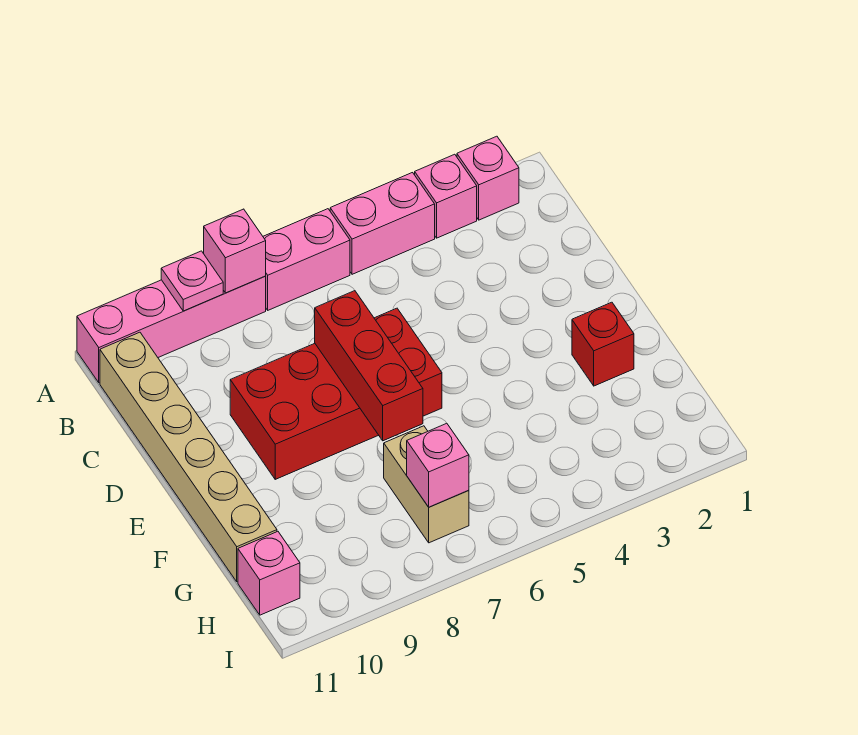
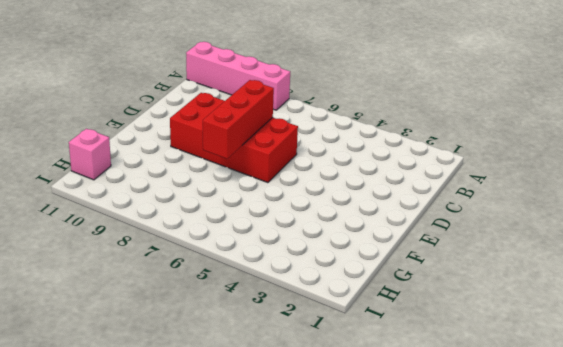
none -> pink 1x1 brick [457,136,519,220]
none -> pink 1x1 brick [415,154,477,238]
none -> pink 1x2 brick [330,173,435,274]

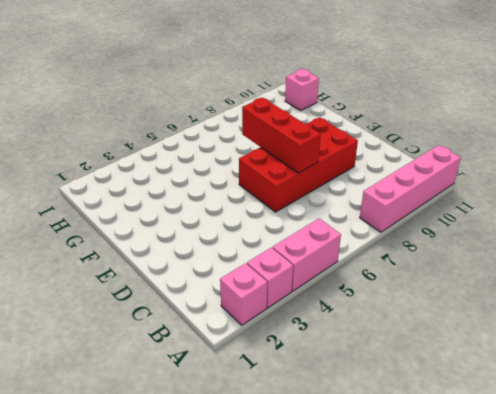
none -> pink 1x2 brick [263,209,350,310]
none -> tan 1x6 brick [100,332,277,582]
none -> red 1x1 brick [572,302,634,386]

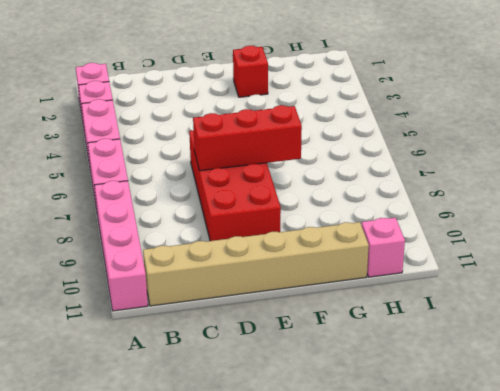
none -> tan 1x2 brick [384,426,469,543]
none -> pink 1x1 brick [204,209,266,293]
none -> pink 1x1 plate [161,251,223,311]

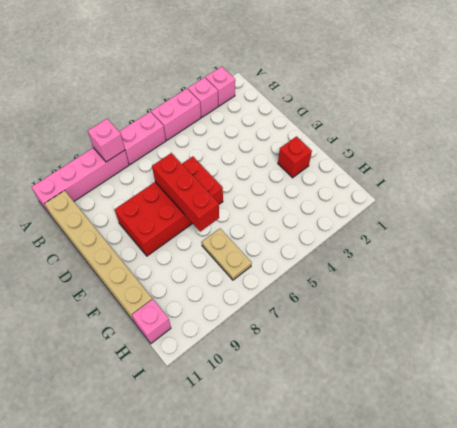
tan 1x2 plate [202,229,252,280] -> tan 1x2 brick [384,426,469,543]
none -> pink 1x1 plate [161,251,223,311]
none -> pink 1x1 brick [407,423,469,507]

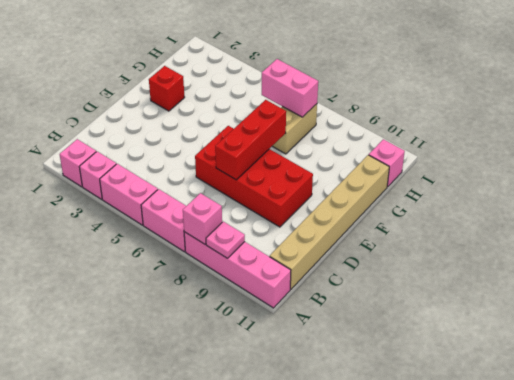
pink 1x2 brick [262,59,318,117] -> pink 1x1 brick [407,423,469,507]

